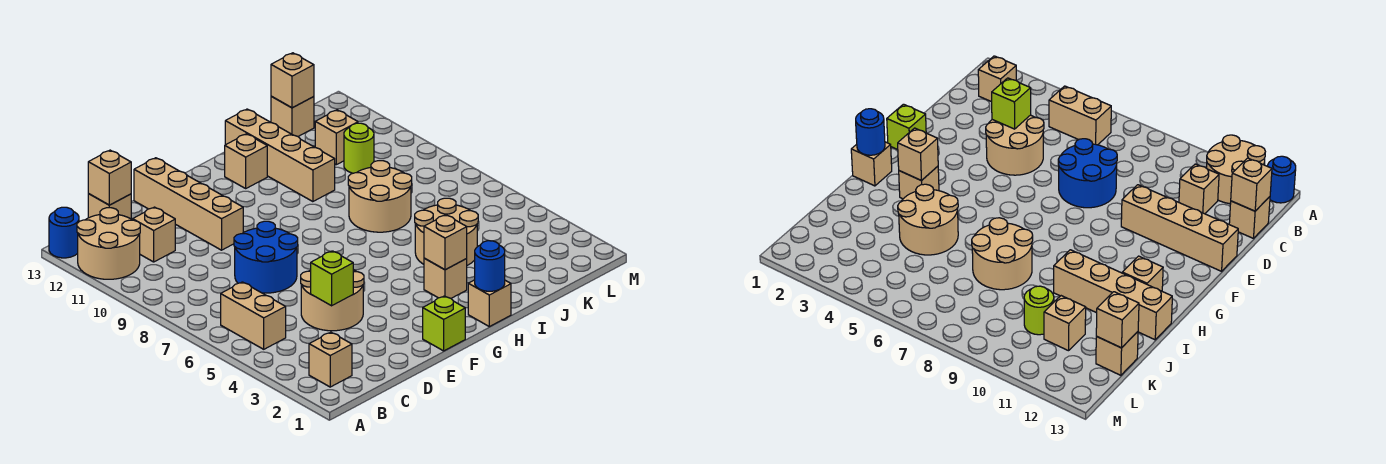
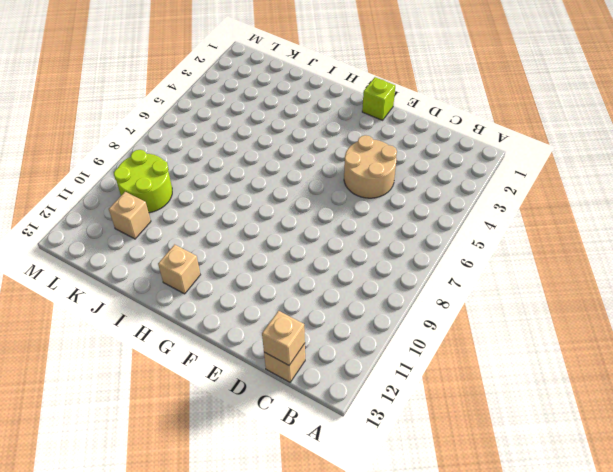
lime 2x2 round brick [114,150,172,213] -> lime 1x1 round brick [344,123,374,173]
none -> tan 2x2 round brick [77,208,140,279]
none -> blue 1x1 round brick [49,207,79,258]
none -> tan 1x1 brick [309,332,352,387]

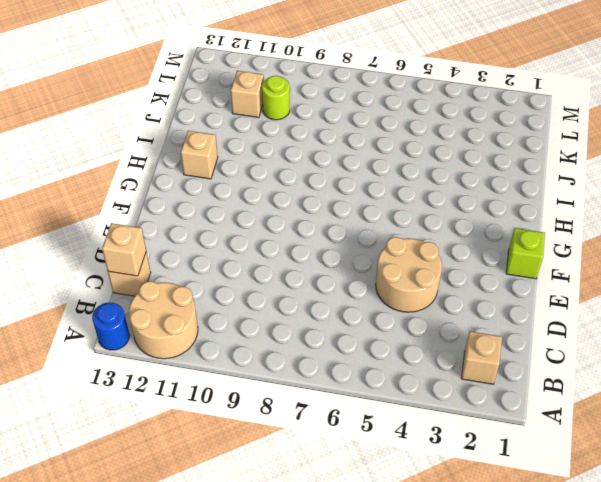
none -> tan 1x2 brick [221,282,286,349]
none -> tan 1x1 brick [133,207,175,262]
none -> blue 2x2 round brick [234,221,298,293]

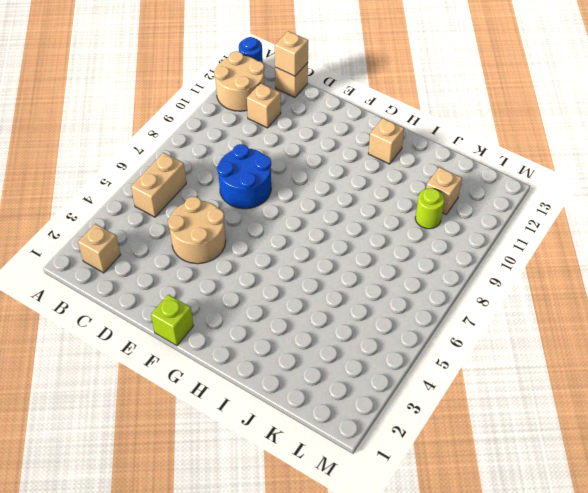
none -> tan 1x4 brick [134,158,243,250]
none -> tan 1x1 brick [468,280,511,327]
none -> tan 1x1 brick [424,258,467,298]

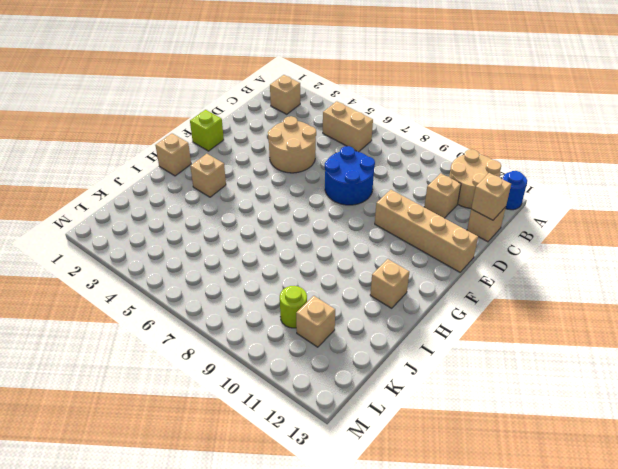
none -> tan 2x2 round brick [415,198,478,265]
none -> tan 2x2 round brick [348,161,412,232]
none -> tan 1x4 brick [225,109,335,202]

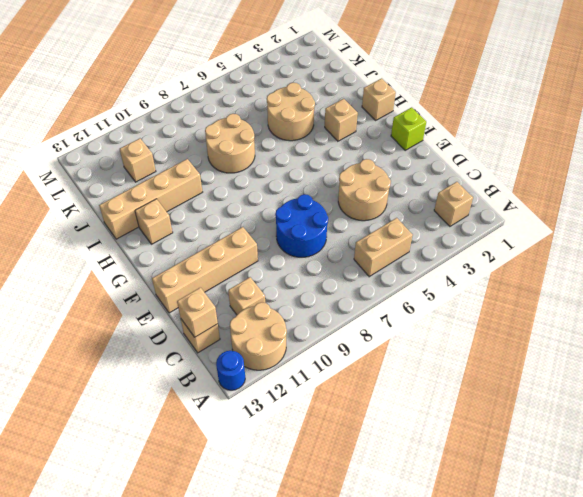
none -> lime 1x1 round brick [344,123,374,173]
none -> tan 1x1 brick [271,96,314,136]
none -> lime 1x1 brick [311,251,353,306]

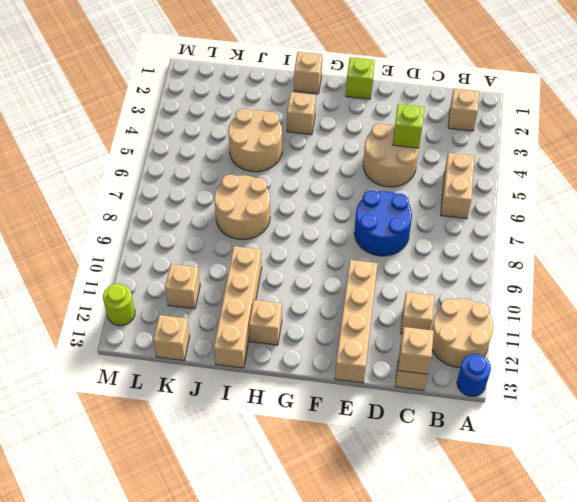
lime 1x1 round brick [103,284,135,326] -> lime 1x1 round brick moved to [344,123,374,173]
none -> blue 1x1 round brick [475,241,505,291]
none -> tan 1x1 brick [424,215,467,270]
none -> tan 1x1 brick [271,53,314,108]

